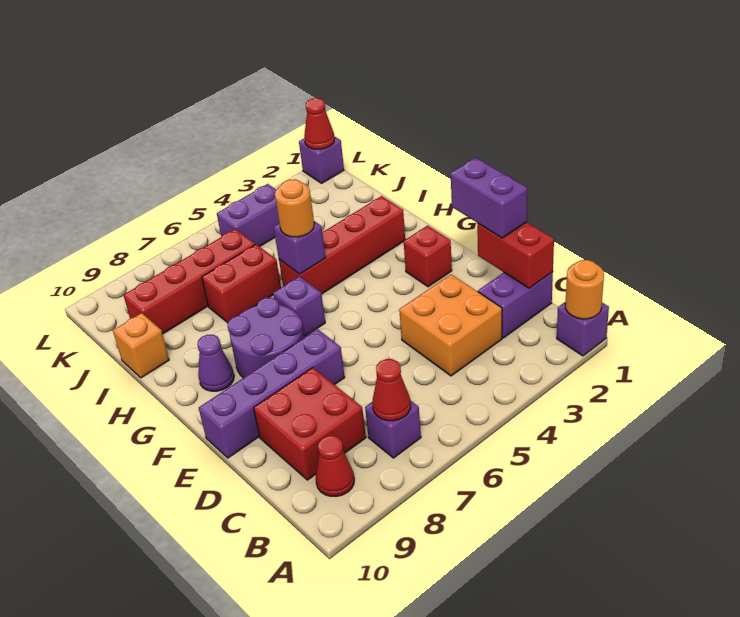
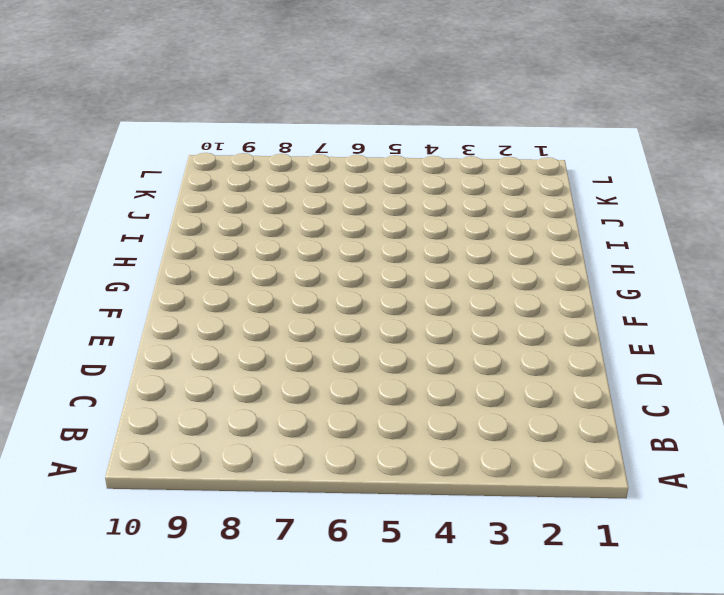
none -> purple 1x1 brick [557,302,609,356]
none -> purple 1x1 brick [365,400,421,458]
none -> red 1x1 cone [316,436,354,496]

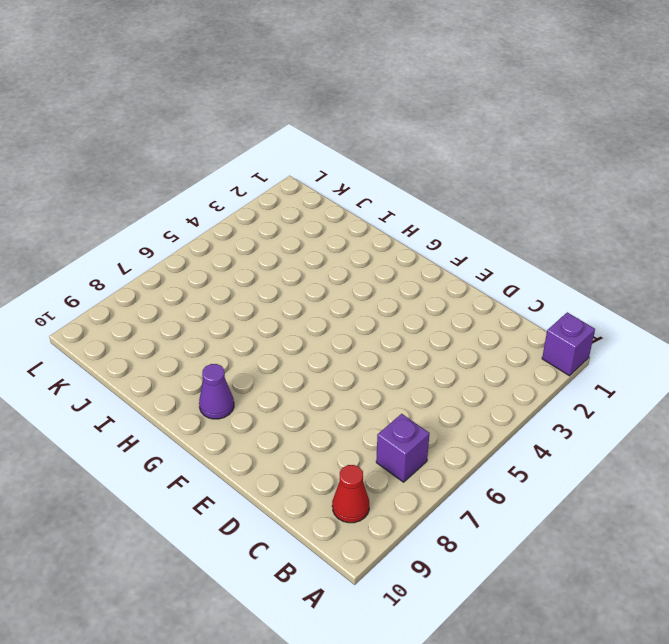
none -> purple 1x2 brick [478,272,553,338]
none -> orange 2x2 brick [399,274,502,376]
none -> red 2x2 brick [254,368,366,480]

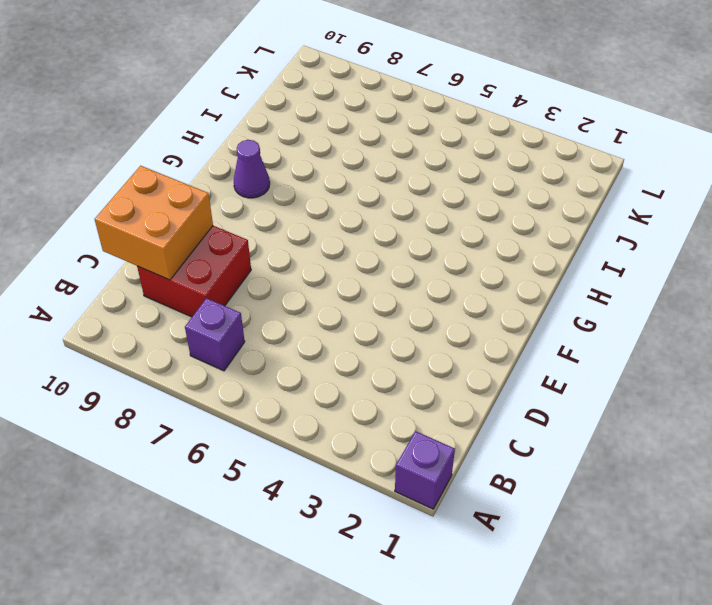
orange 2x2 brick [95,166,213,280] -> orange 2x2 brick moved to [399,274,502,376]
none -> red 1x1 cone [316,436,354,496]
none -> purple 1x2 brick [478,272,553,338]
none -> purple 1x4 brick [199,329,345,458]

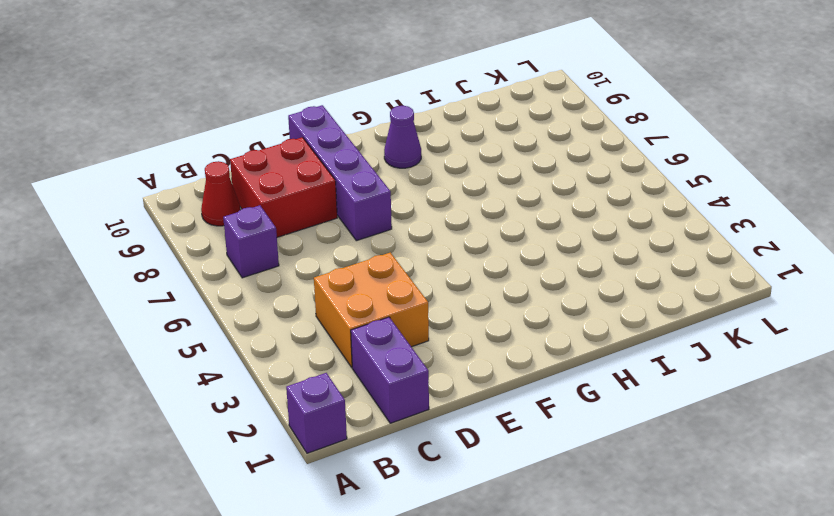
none -> red 1x1 brick [404,225,452,287]
none -> purple 2x2 round brick [228,298,304,378]
none -> purple 1x1 brick [273,276,325,337]

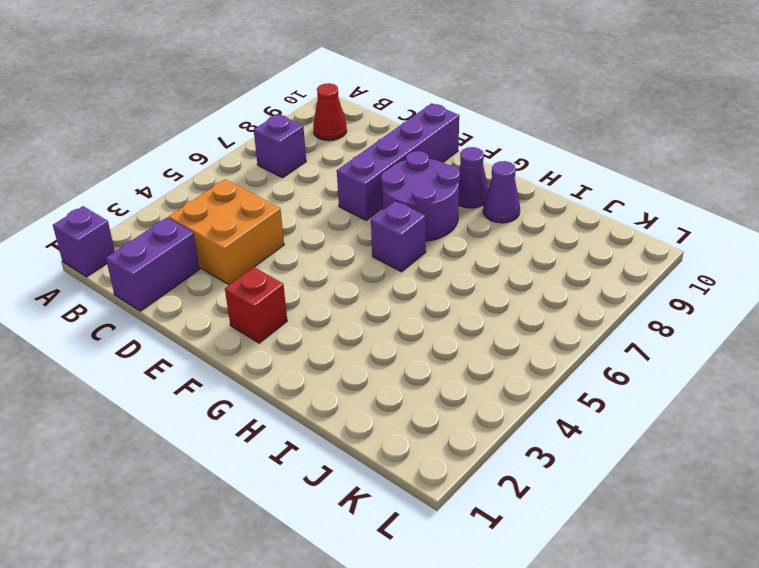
purple 1x1 cone [483,161,520,223] -> none
none -> red 2x2 brick [254,368,366,480]
none -> red 1x4 brick [279,196,405,294]
none -> red 1x2 brick [202,244,281,323]

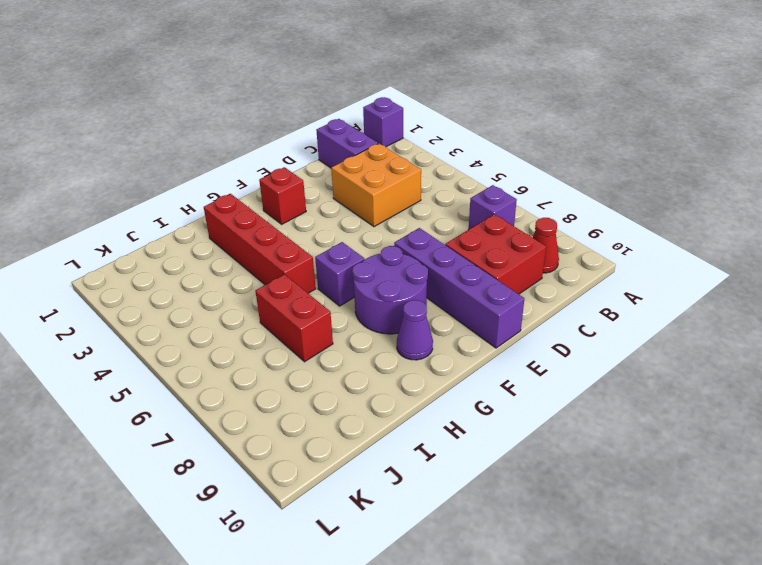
none -> orange 1x1 brick [113,313,169,378]
none -> red 1x4 brick [123,229,255,334]
none -> purple 1x2 brick [217,184,279,247]

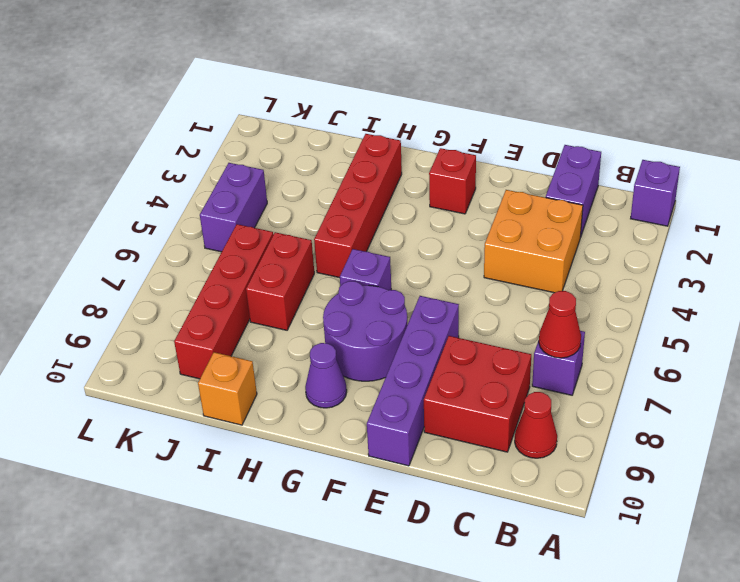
none -> purple 1x1 brick [299,136,344,183]
none -> orange 1x1 round brick [565,260,604,319]
none -> red 1x2 brick [477,222,554,288]

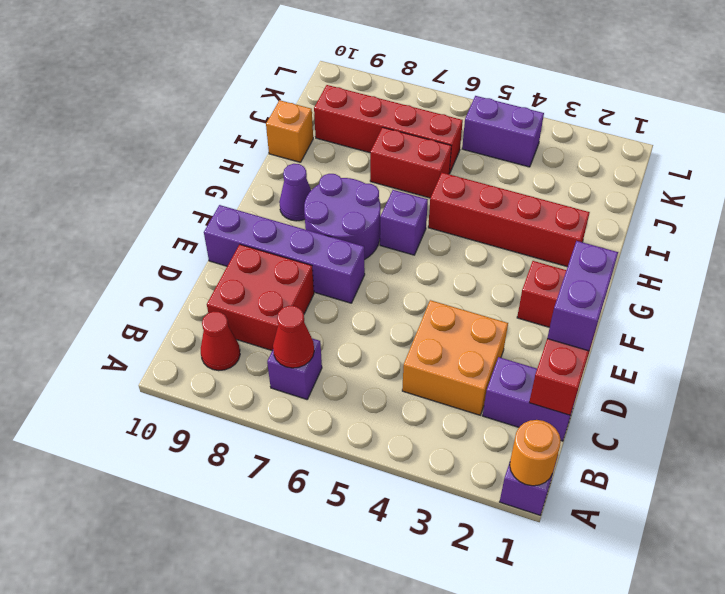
none -> purple 1x1 brick [299,136,344,183]
none -> purple 1x1 brick [274,221,325,274]
none -> red 1x1 cone [304,98,335,149]

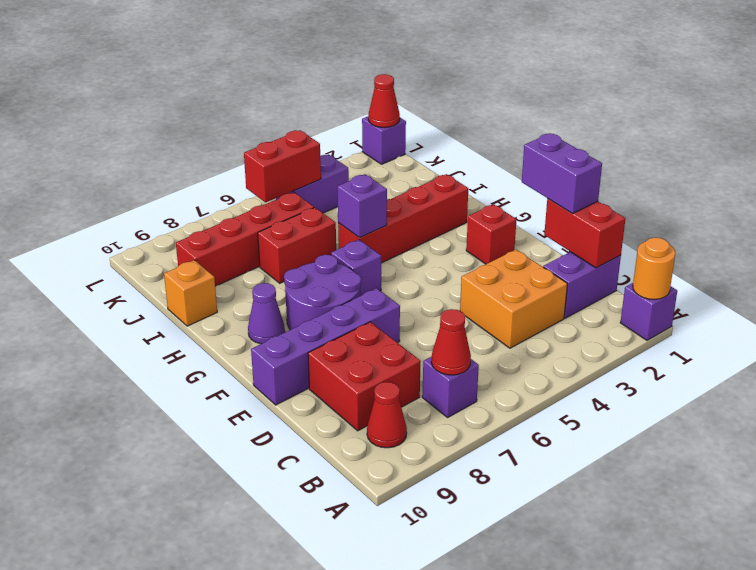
red 1x2 brick [244,130,321,203] -> none
none -> orange 1x1 round brick [275,179,314,237]

